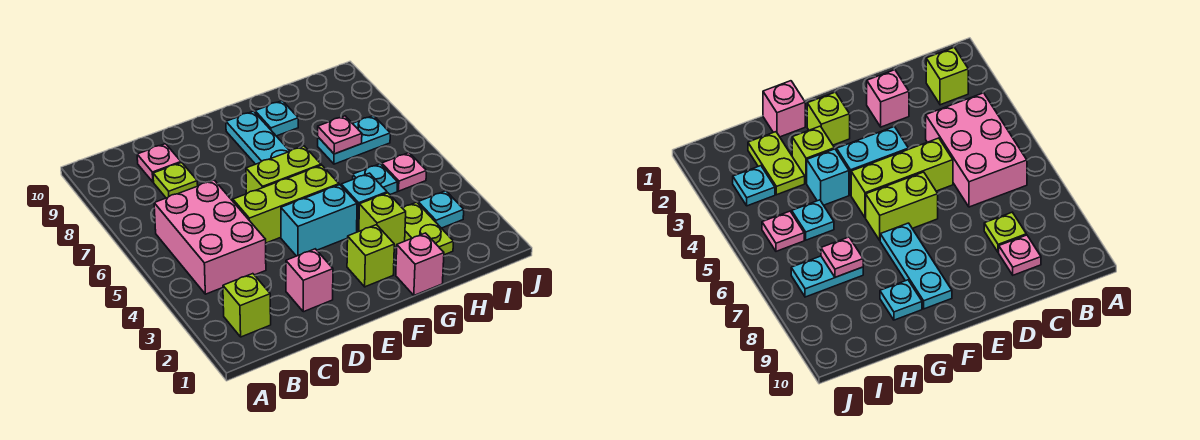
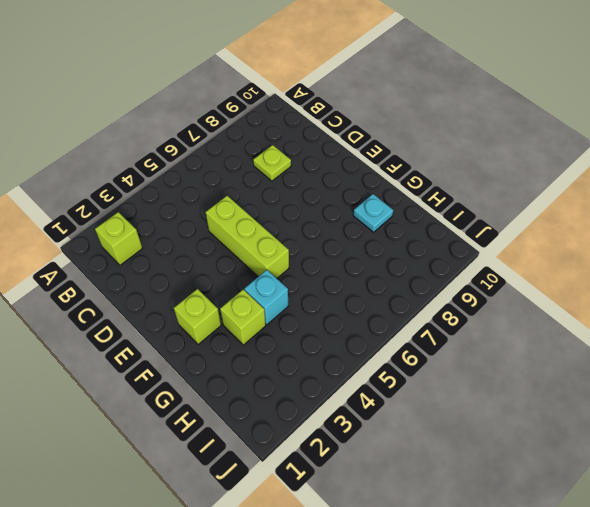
none -> pink 2x3 brick [154,180,266,294]
none -> pink 1x1 plate [137,144,181,182]
none -> pink 1x1 brick [286,249,333,312]

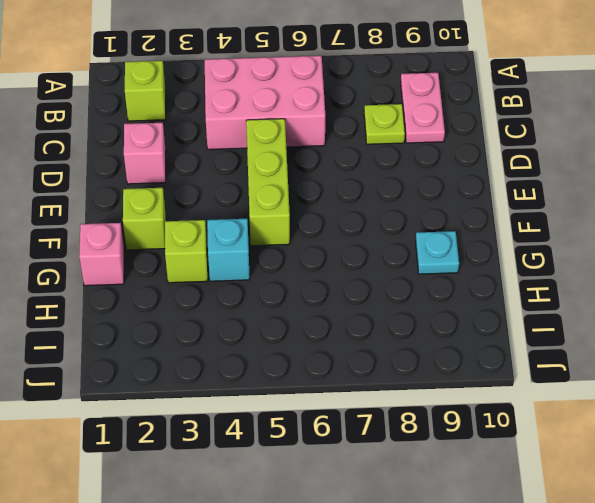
pink 1x2 plate [401,73,445,143] -> pink 1x1 plate [137,144,181,182]
none -> cyan 1x2 brick [281,185,357,256]
none -> lime 1x2 brick [246,146,321,194]
none -> cyan 1x3 plate [226,111,290,164]

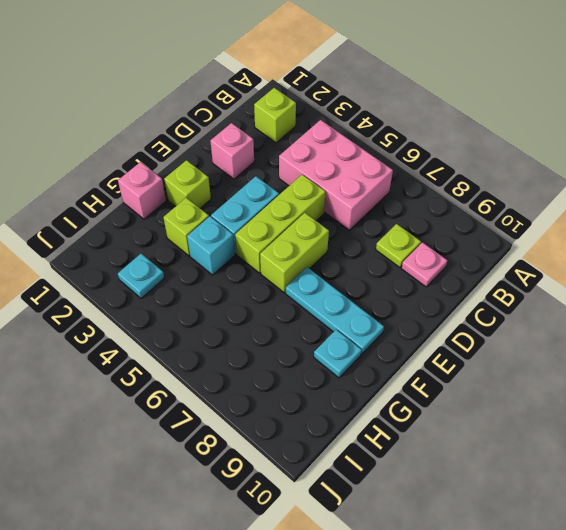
none -> lime 1x2 plate [403,202,454,255]
none -> cyan 1x1 plate [353,164,397,194]
none -> cyan 1x2 plate [318,116,390,164]

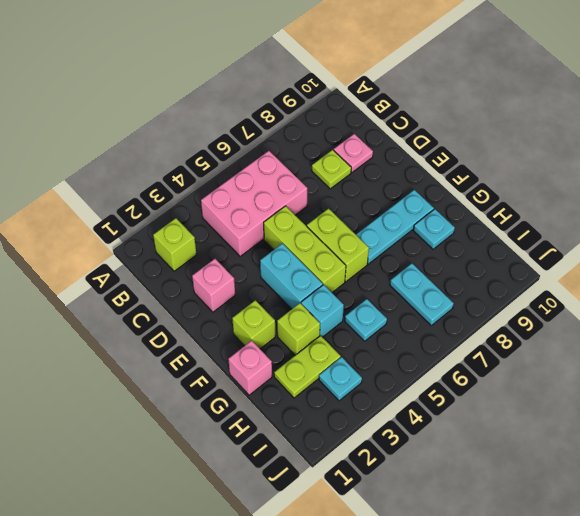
none -> pink 1x1 plate [382,153,426,191]
none -> pink 1x1 plate [318,116,362,154]

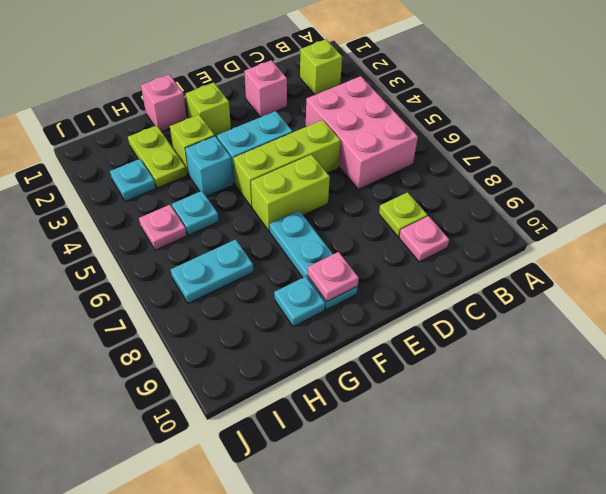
pink 1x1 plate [307,252,359,301] -> pink 1x1 plate moved to [318,116,362,154]

